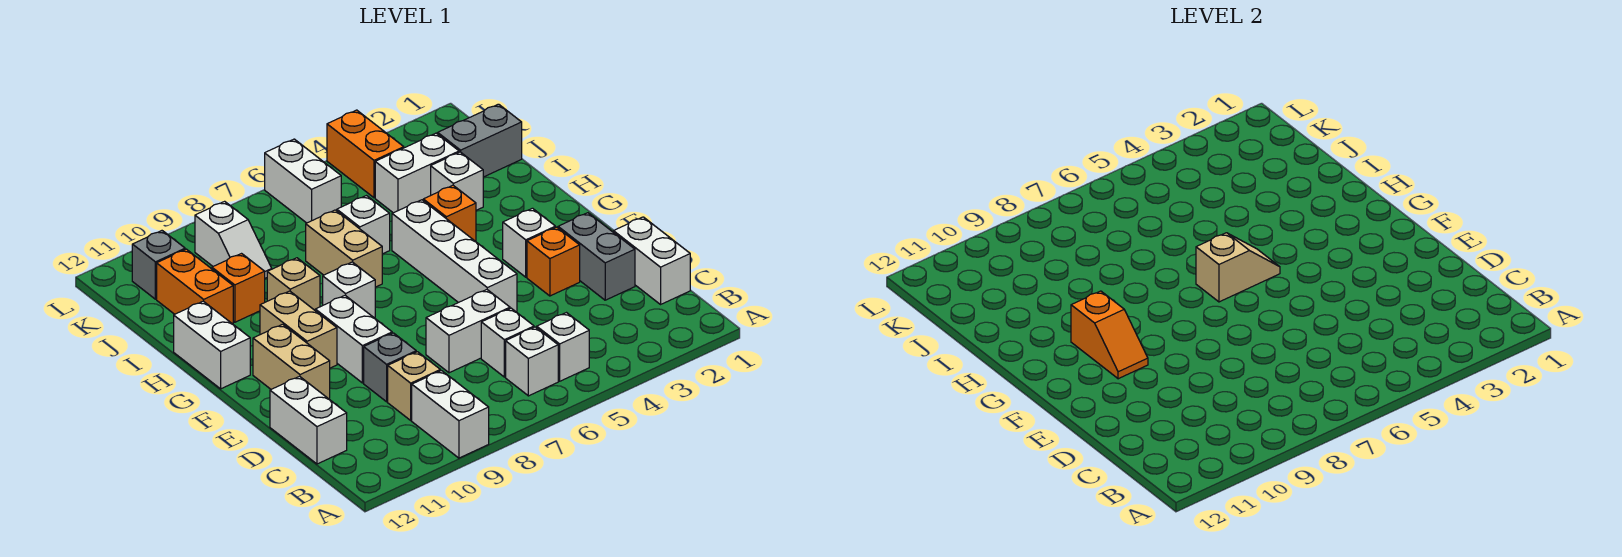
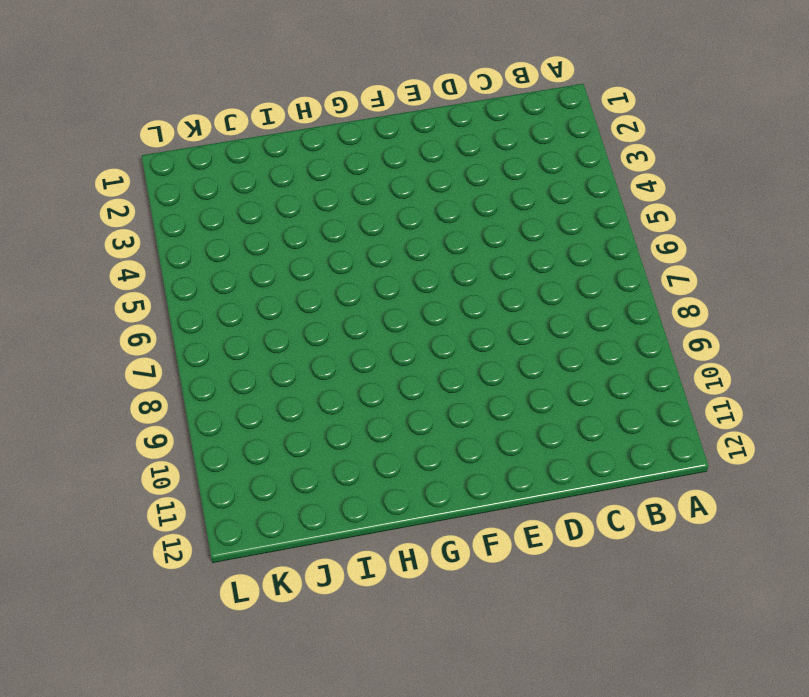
none -> white 1x2 brick [412,371,489,458]
none -> white 1x1 brick [537,313,589,381]
none -> white 1x1 brick [506,327,558,396]
none -> white 1x2 brick [613,217,690,304]

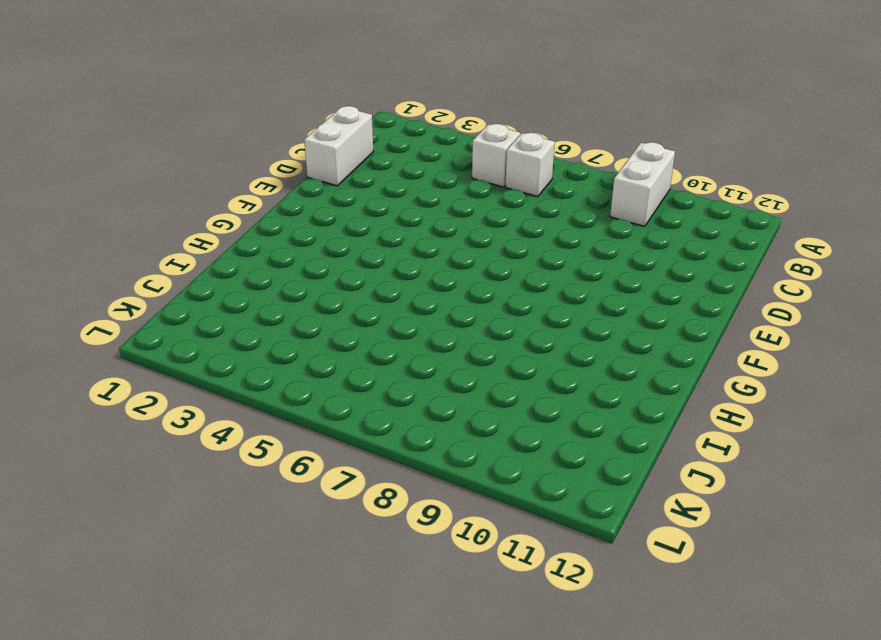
none -> white 1x1 brick [481,308,534,377]
none -> tan 1x1 brick [388,352,440,420]
none -> white 1x2 brick [270,376,347,464]
none -> grey 1x2 brick [558,213,635,300]

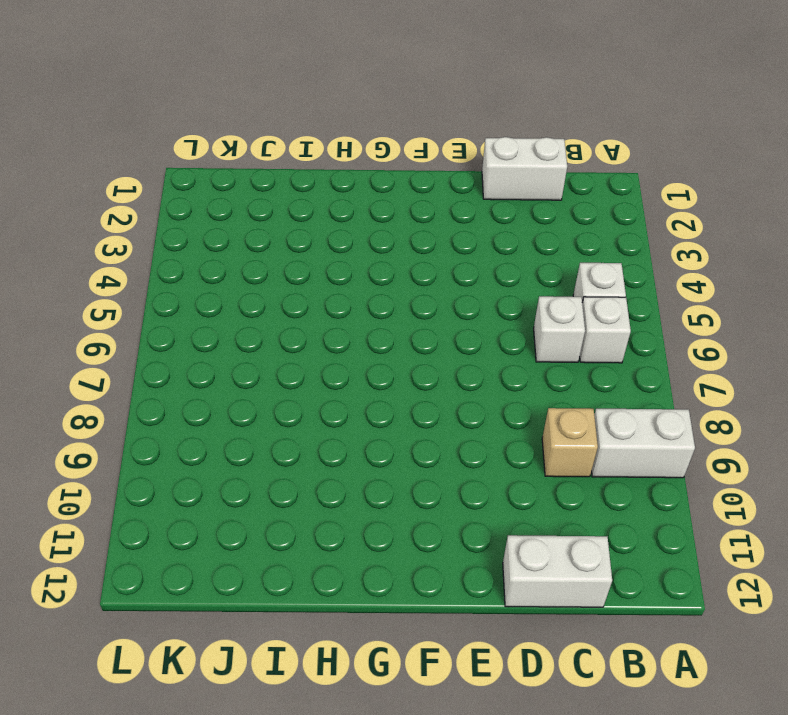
none -> grey 1x2 brick [558,213,635,300]
none -> white 1x2 brick [426,290,510,373]
none -> grey 1x1 brick [364,333,416,402]
none -> orange 1x1 brick [527,227,580,296]

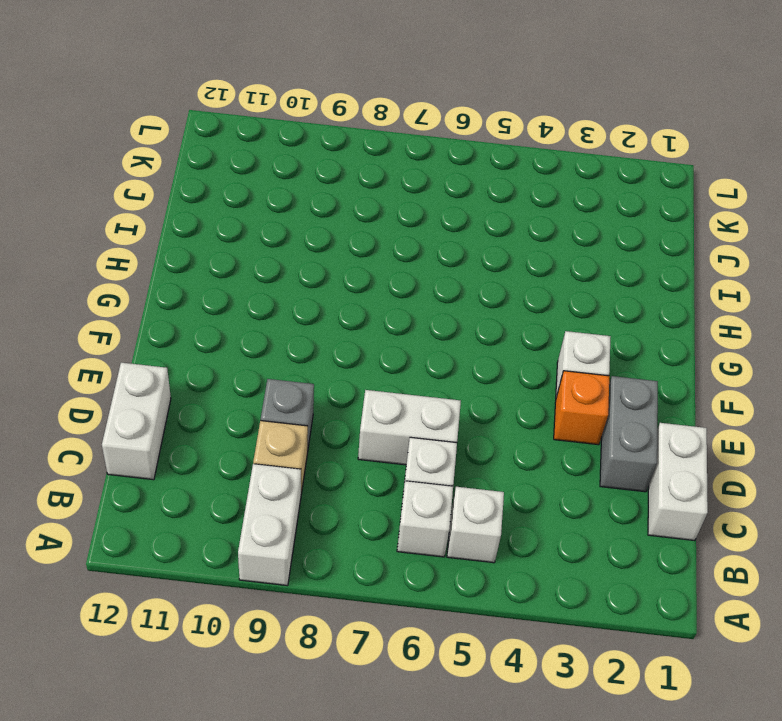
none -> white 1x4 brick [392,200,517,312]
none -> white 1x2 brick [315,295,392,383]
none -> tan 1x2 brick [253,324,330,399]
none -> tan 1x2 brick [260,291,337,368]

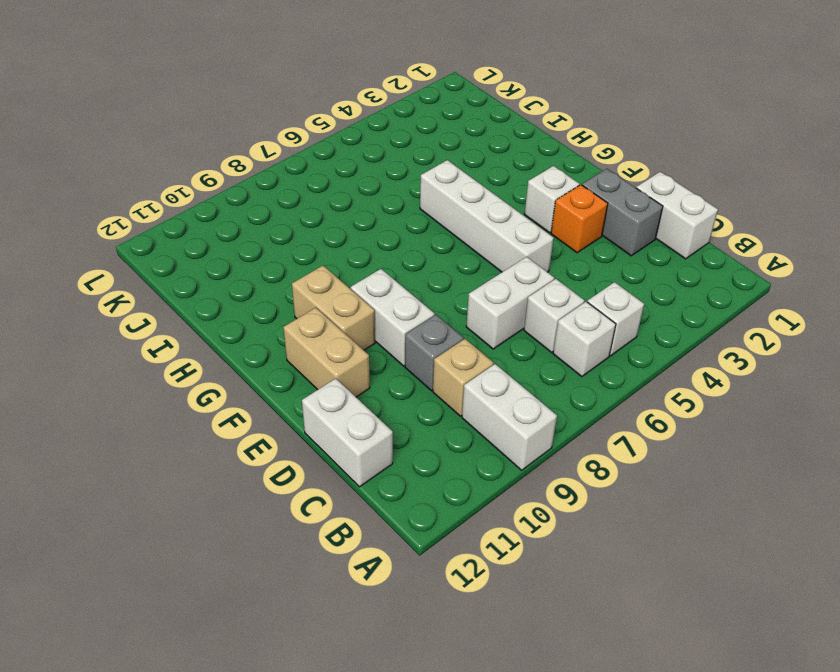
none -> white 1x1 brick [323,262,375,318]
none -> white 1x2 brick [174,301,250,389]
none -> orange 1x1 brick [423,185,476,241]
none -> tan 1x2 brick [306,210,382,287]

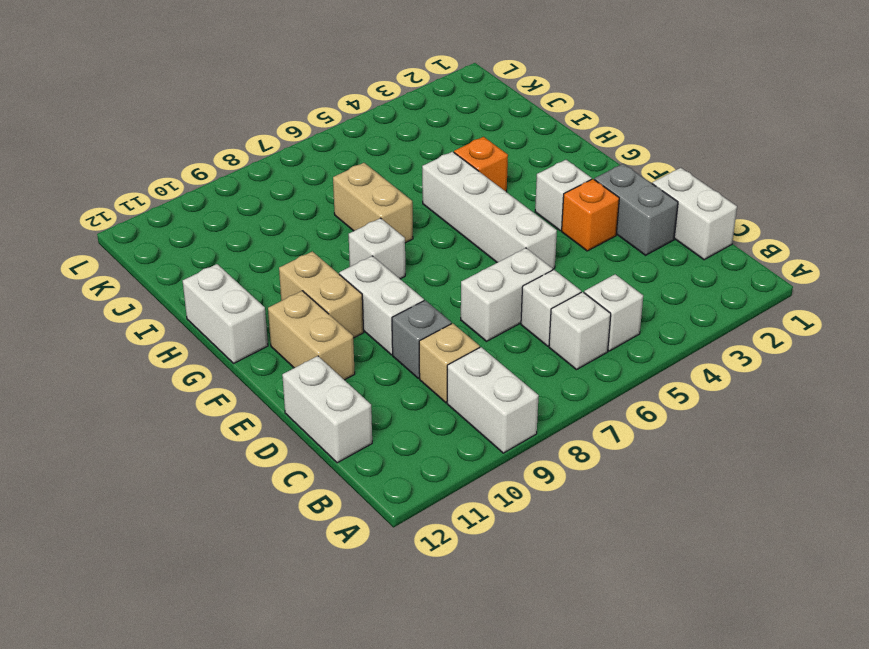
none -> tan 1x1 brick [267,258,320,310]
none -> white 1x1 brick [431,152,483,210]
none -> white 1x1 brick [337,196,390,254]
none -> orange 1x1 brick [212,254,265,322]

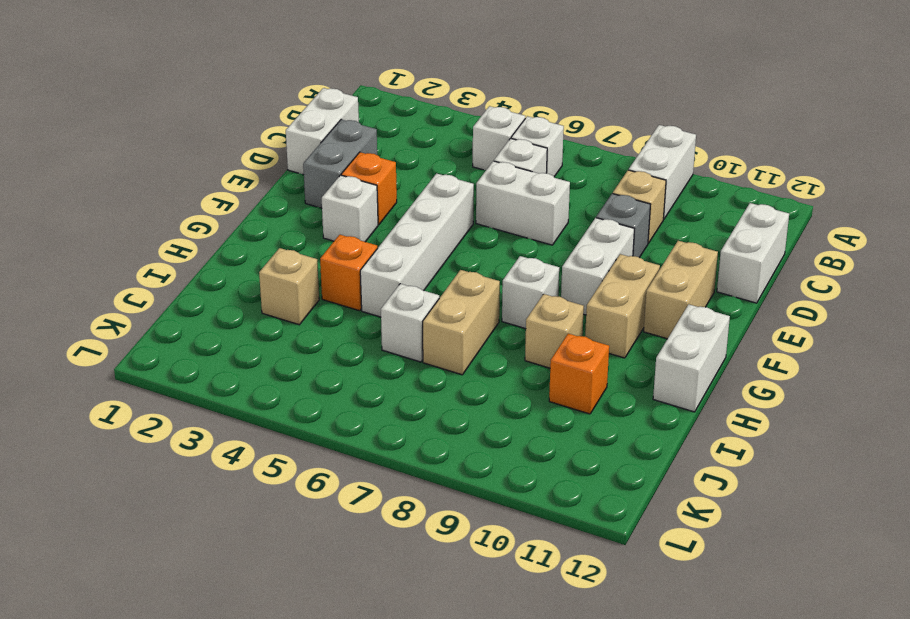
tan 1x1 brick [259,248,319,325] -> white 1x1 brick [431,152,483,210]
none -> orange 1x2 brick [157,249,233,324]
none -> grey 1x2 brick [438,104,522,177]
none -> white 1x2 brick [375,133,459,213]
none -> white 1x2 slope [195,201,272,278]

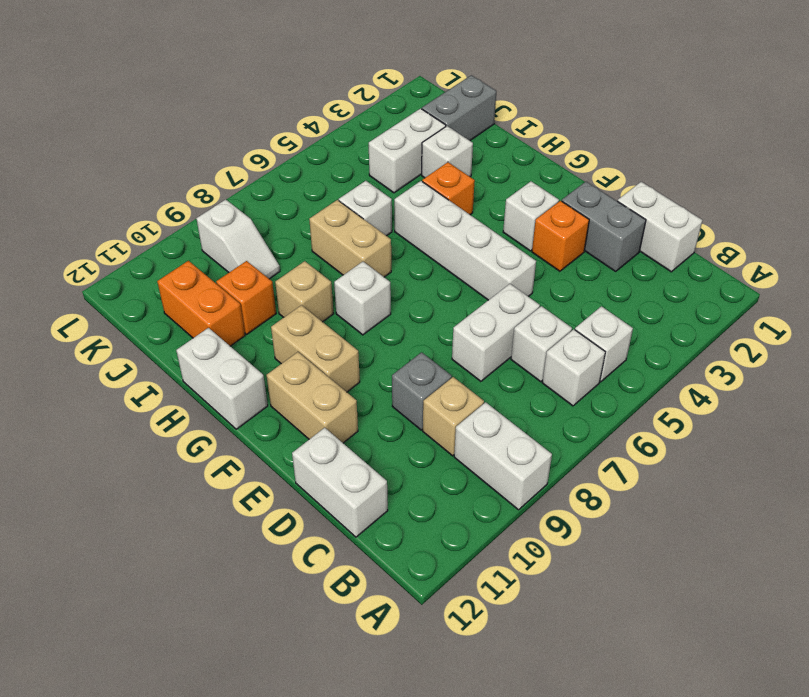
none -> white 1x2 brick [315,295,392,383]
none -> orange 1x2 brick [327,110,404,198]
none -> white 1x2 brick [265,139,341,223]
none -> grey 1x1 brick [132,231,185,299]

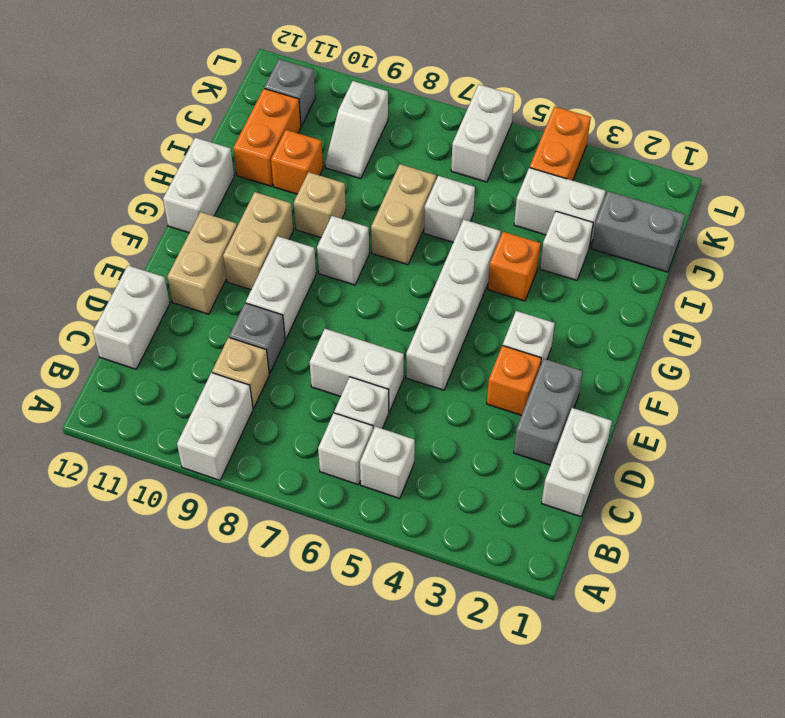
none -> orange 1x2 slope [1071,291,1148,379]
none -> tan 1x2 slope [1196,233,1280,302]

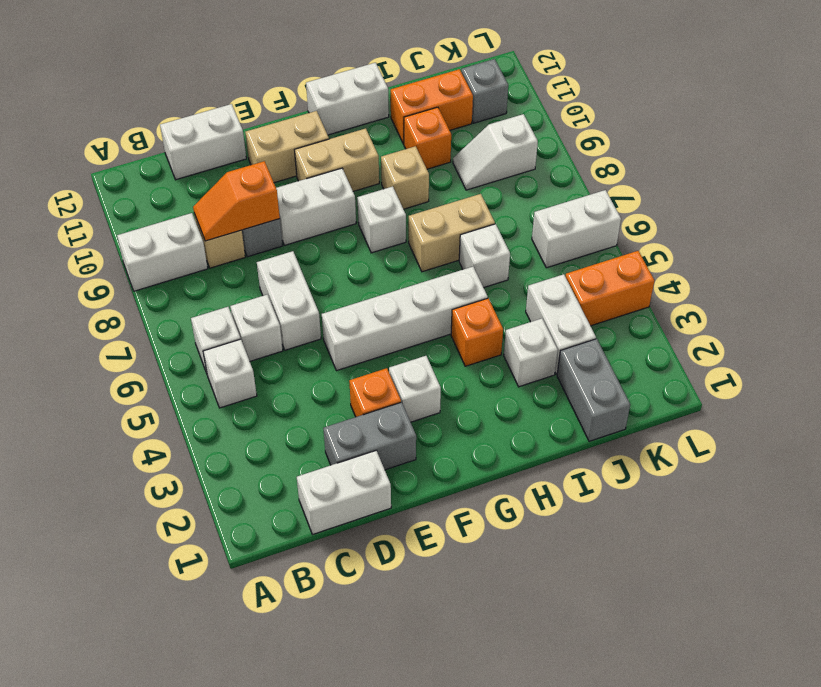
orange 1x2 slope [193,161,280,241] -> orange 1x2 slope moved to [1071,291,1148,379]
none -> tan 1x2 slope [1196,233,1280,302]

